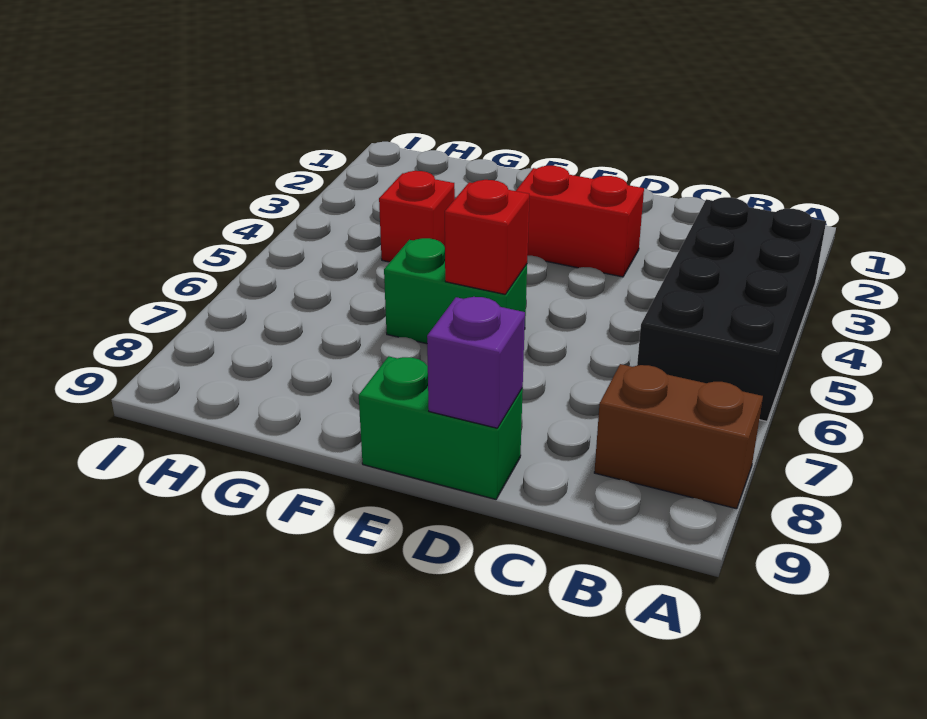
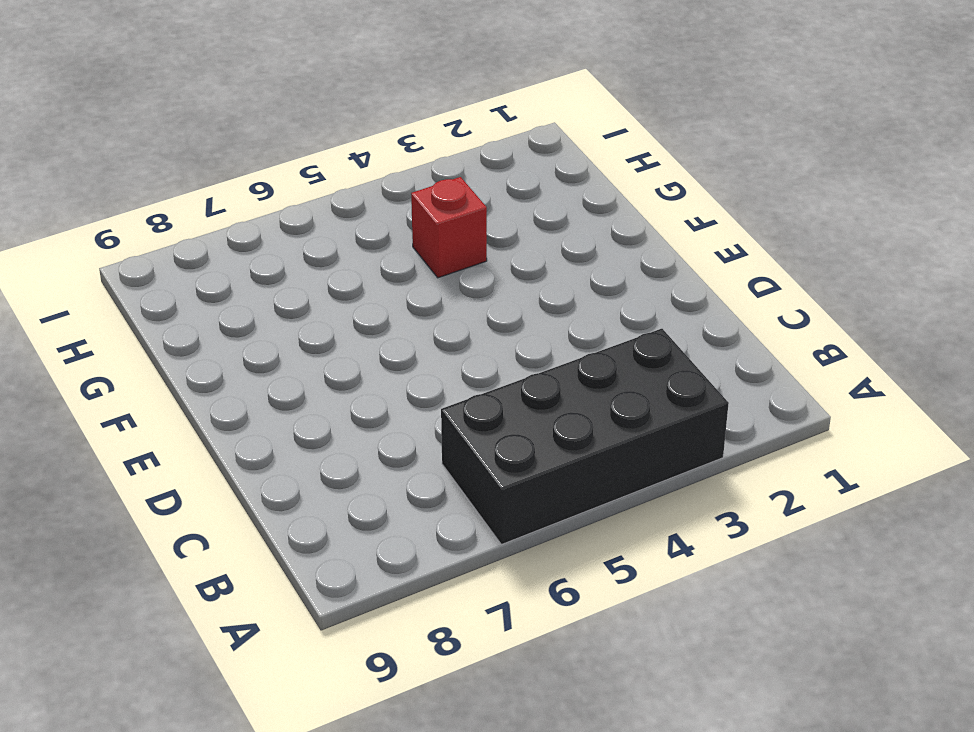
none -> brown 1x2 brick [594,364,763,509]
none -> red 1x2 brick [516,166,644,277]

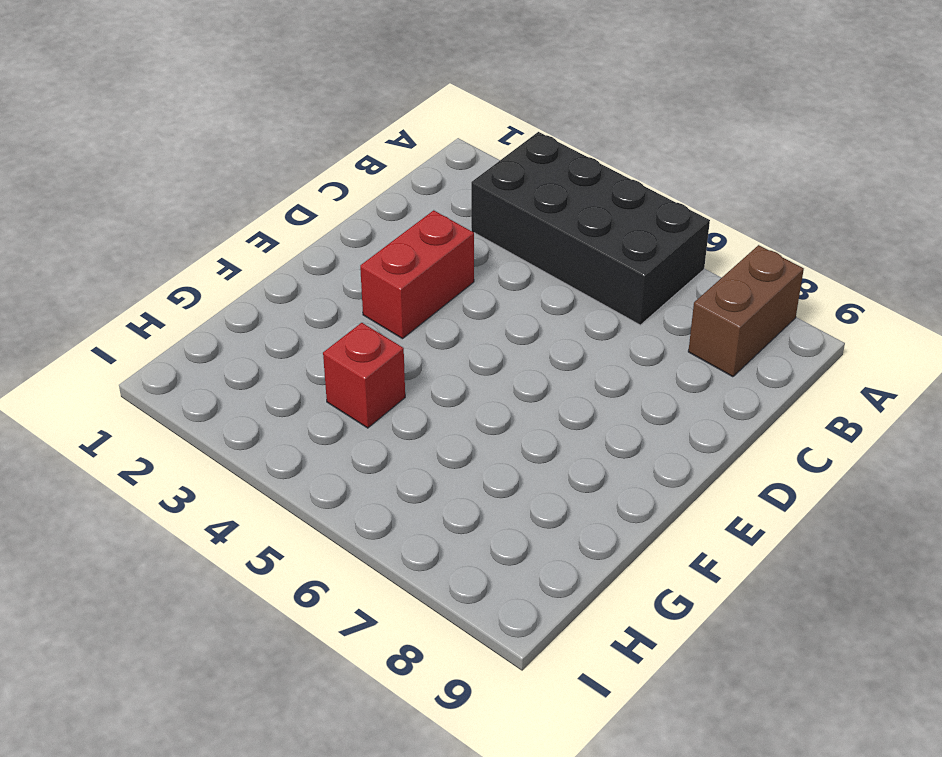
none -> green 1x2 brick [359,356,523,499]
none -> green 1x2 brick [384,238,527,344]

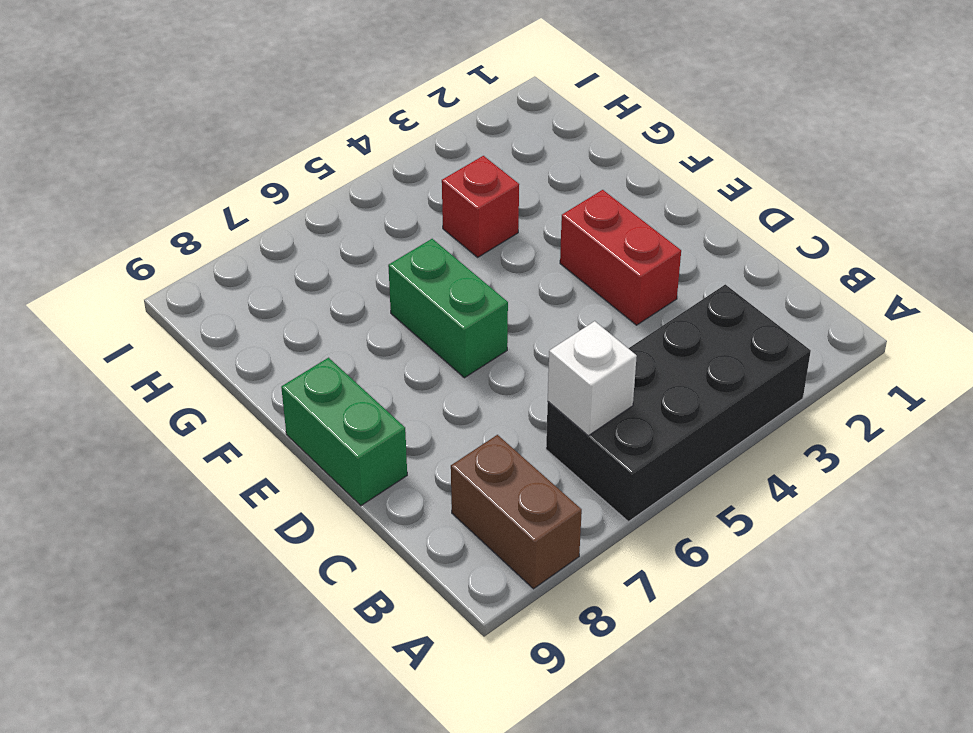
white 1x1 brick [548,321,637,436] -> none
none -> purple 1x1 brick [427,297,525,428]
none -> red 1x1 brick [445,180,529,294]

